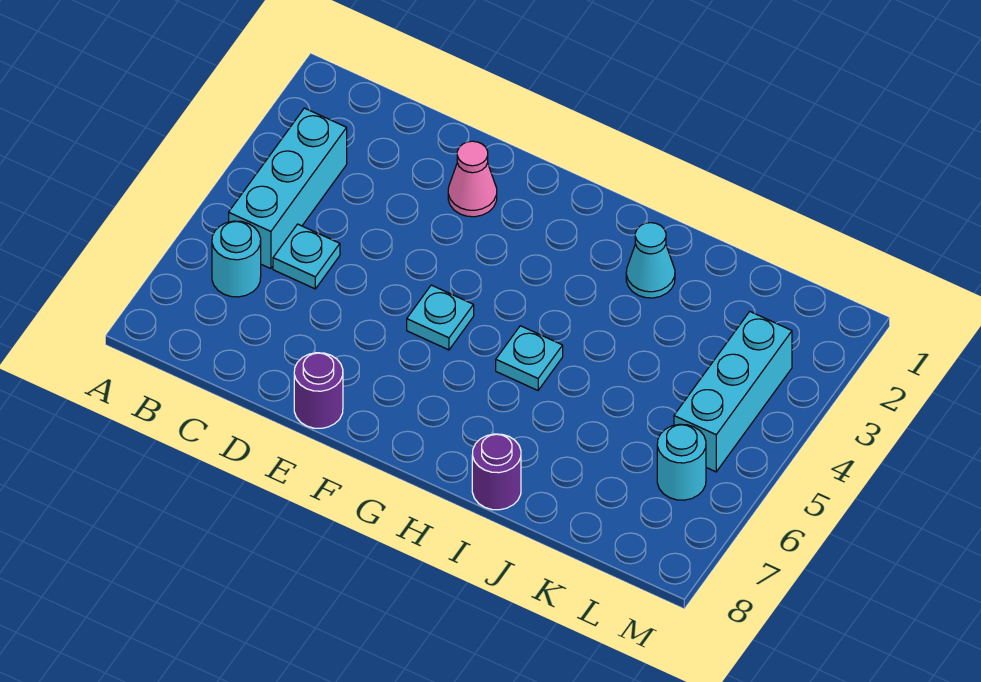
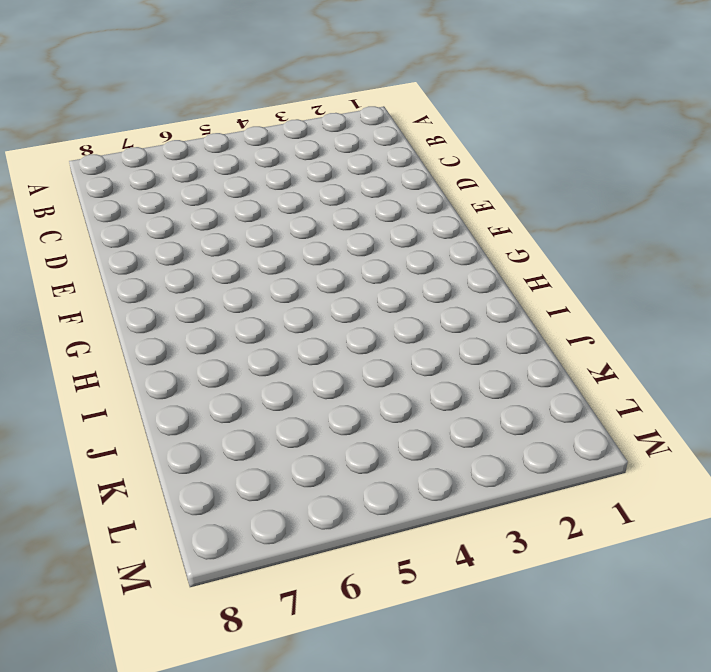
none -> cyan 1x3 brick [229,108,347,269]
none -> cyan 1x1 round brick [212,221,261,297]

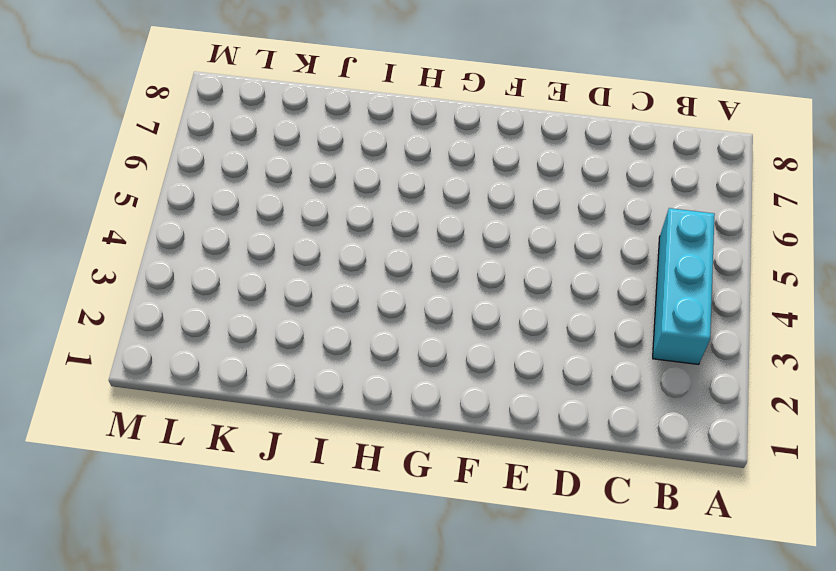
none -> cyan 1x1 round brick [212,221,261,297]
none -> cyan 1x1 plate [273,224,340,289]

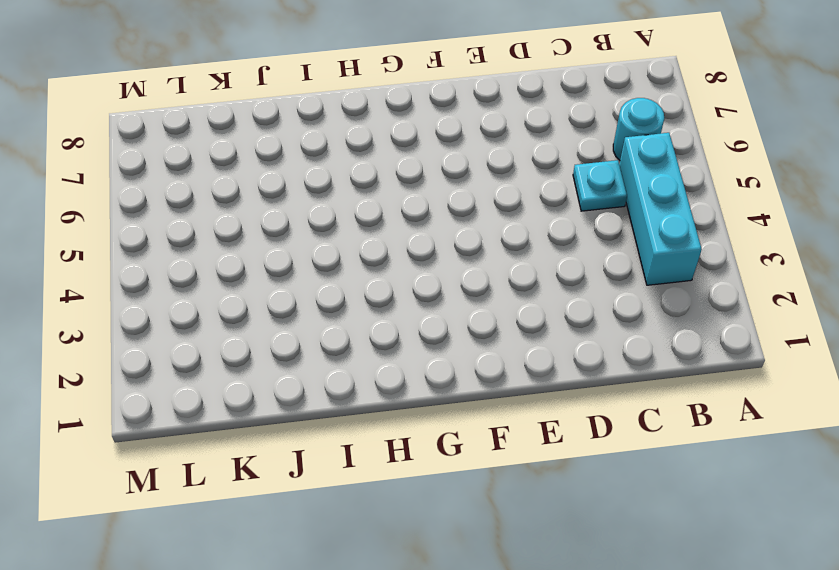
none -> pink 1x1 cone [448,141,497,217]
none -> purple 1x1 round brick [294,353,343,428]

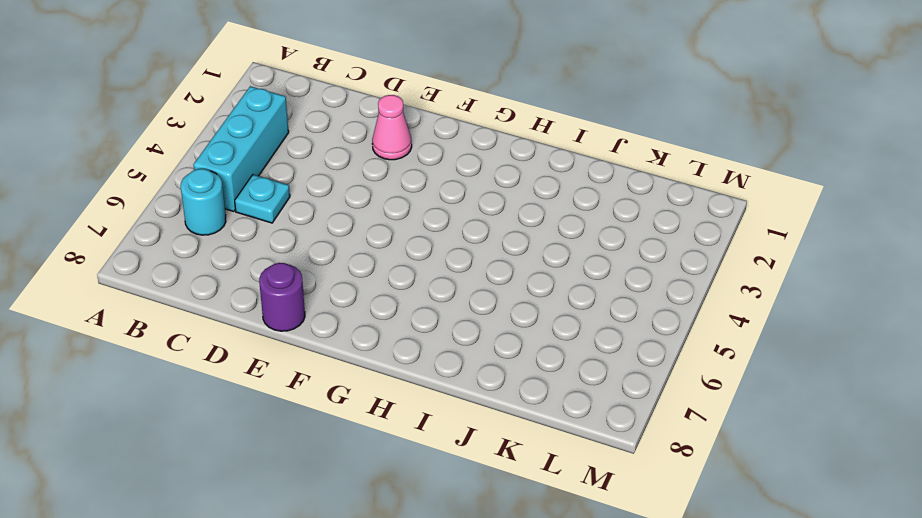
none -> cyan 1x1 plate [407,285,474,350]
none -> cyan 1x1 plate [496,326,563,390]

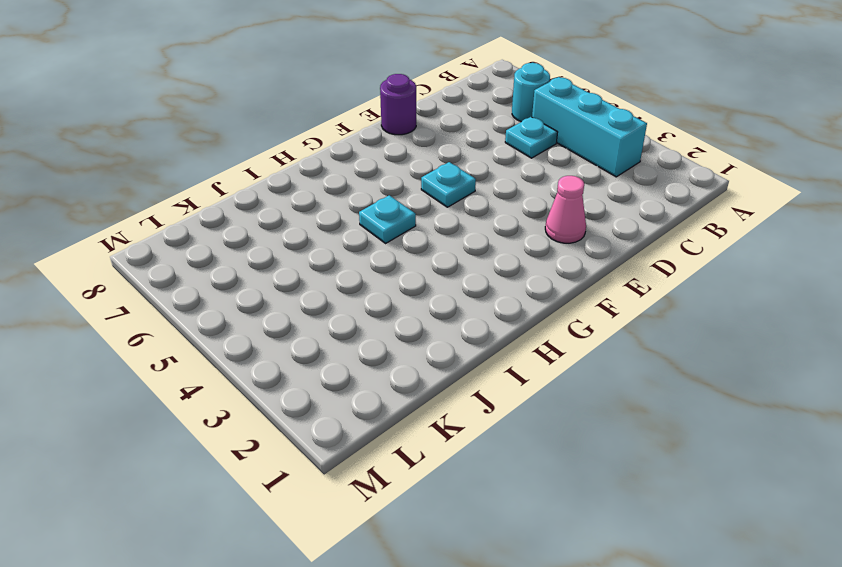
none -> cyan 1x1 cone [626,223,675,298]
none -> purple 1x1 round brick [472,434,521,510]

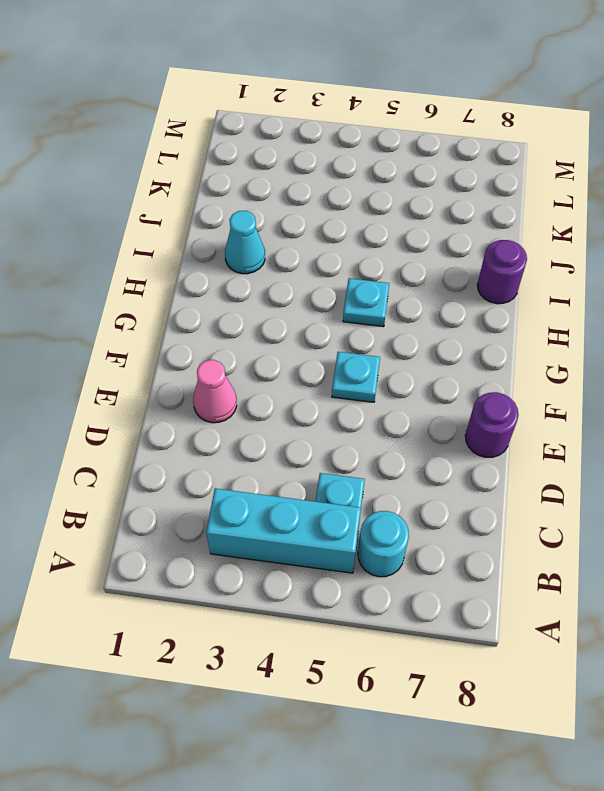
none -> cyan 1x3 brick [674,312,792,472]
none -> cyan 1x1 round brick [657,424,706,500]

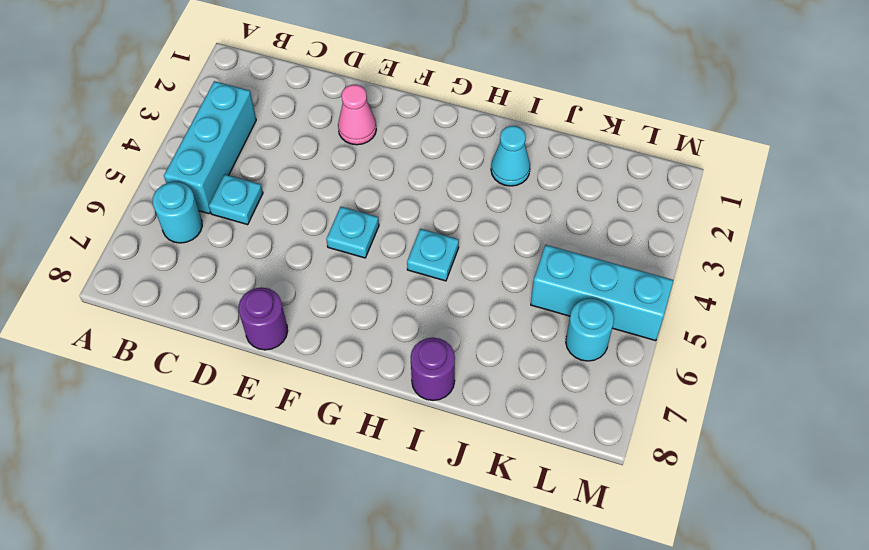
cyan 1x3 brick [531,245,674,341] -> cyan 1x3 brick turned to [674,312,792,472]

